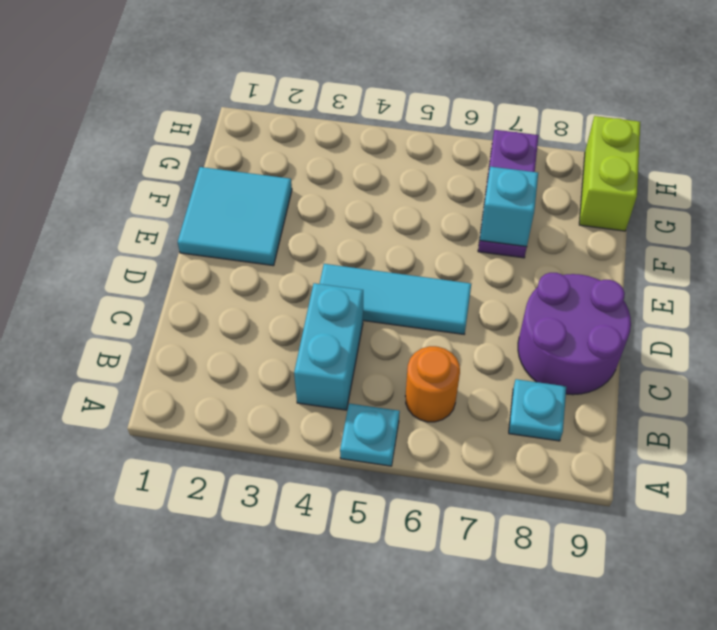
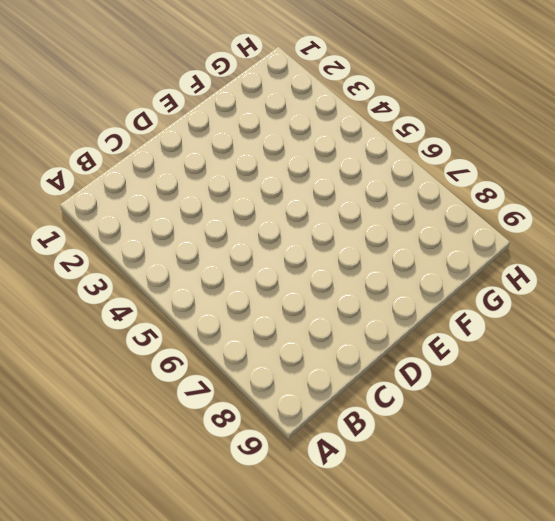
none -> cyan 1x1 plate [340,403,400,466]
none -> cyan 1x2 brick [294,283,363,410]

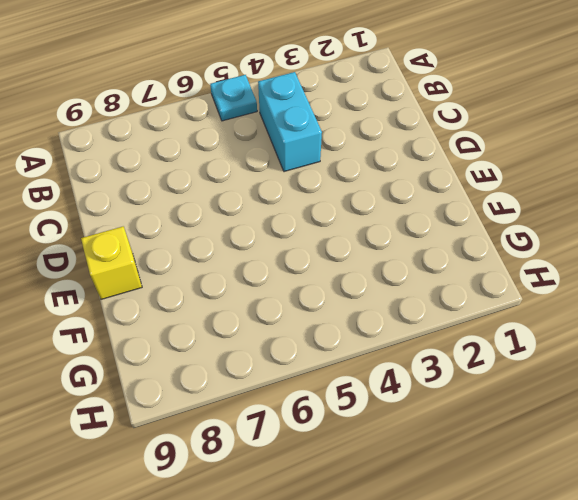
yellow 1x1 brick [81,226,142,299] -> none
none -> orange 1x1 round brick [405,346,460,422]
none -> cyan 1x1 plate [509,379,566,441]

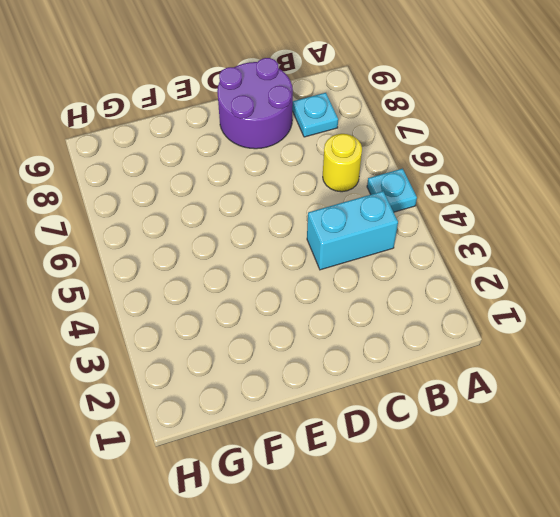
yellow 1x1 round brick [323,134,362,192] -> orange 1x1 round brick [405,346,460,422]
none -> cyan 1x3 tile [320,264,471,334]
none -> cyan 2x2 tile [178,167,292,266]

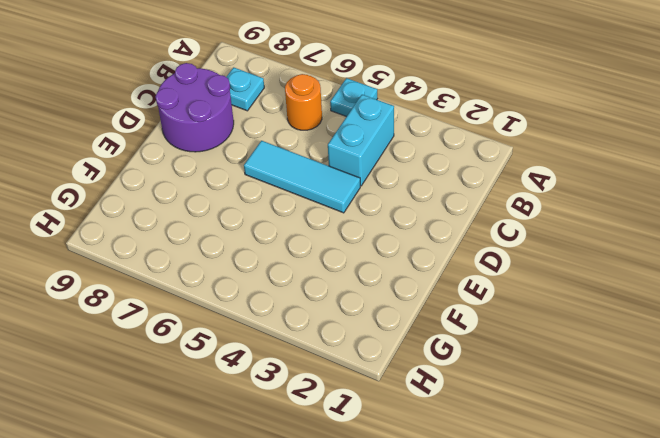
none -> cyan 2x2 tile [178,167,292,266]
none -> purple 1x3 plate [478,130,539,258]

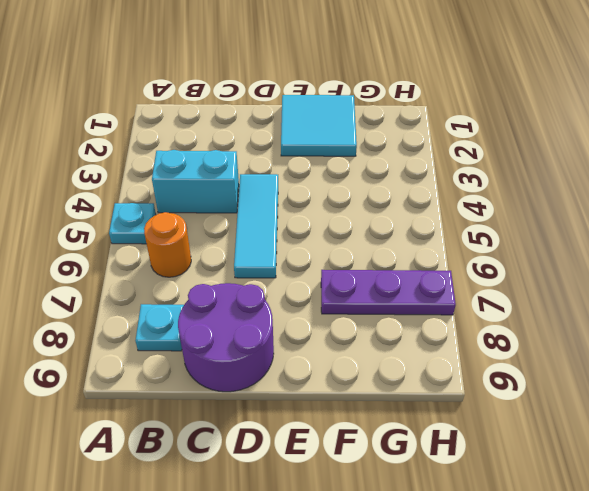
none -> lime 1x2 brick [579,116,640,231]
none -> cyan 1x1 brick [480,167,538,247]

